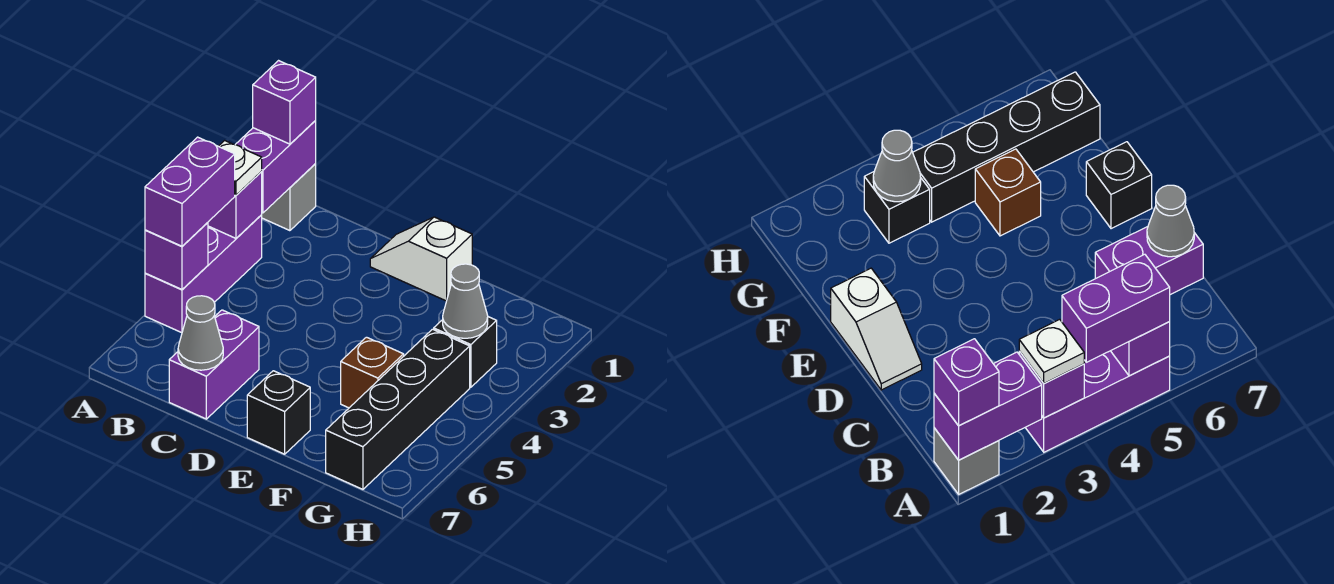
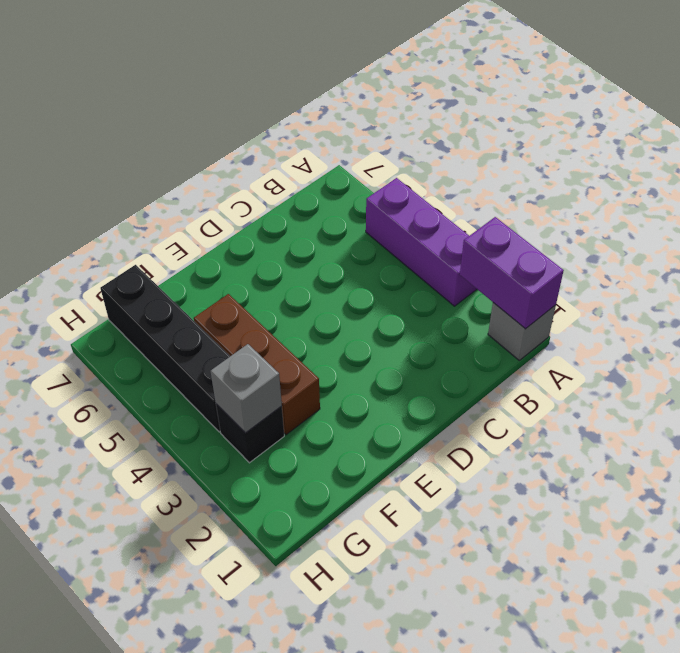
brown 1x3 brick [194,294,320,435] -> brown 1x1 brick [341,337,404,408]
grey 1x1 brick [211,344,282,433] -> grey 1x1 cone [443,264,488,338]
none -> purple 1x2 brick [169,310,259,419]
none -> white 1x2 slope [370,217,472,301]
none -> black 1x1 brick [247,371,310,454]

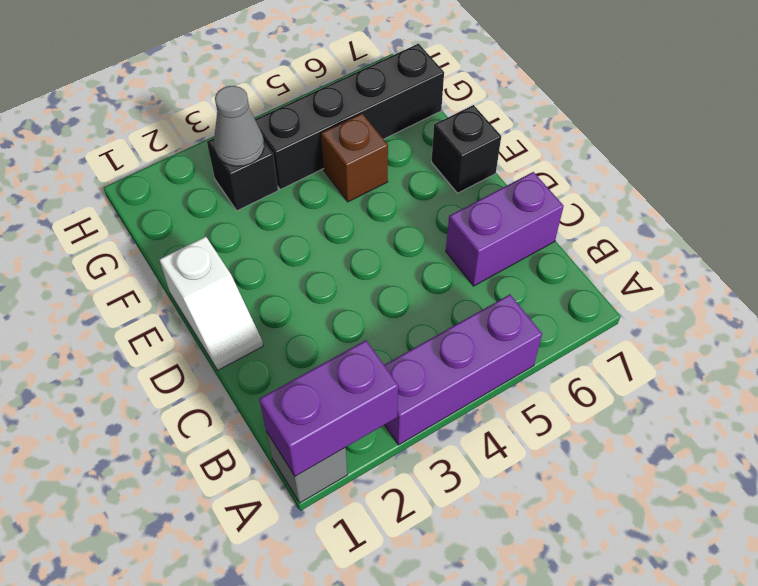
none -> purple 1x1 brick [208,172,262,238]
none -> purple 1x1 brick [145,223,208,289]
none -> grey 1x1 cone [178,296,223,370]

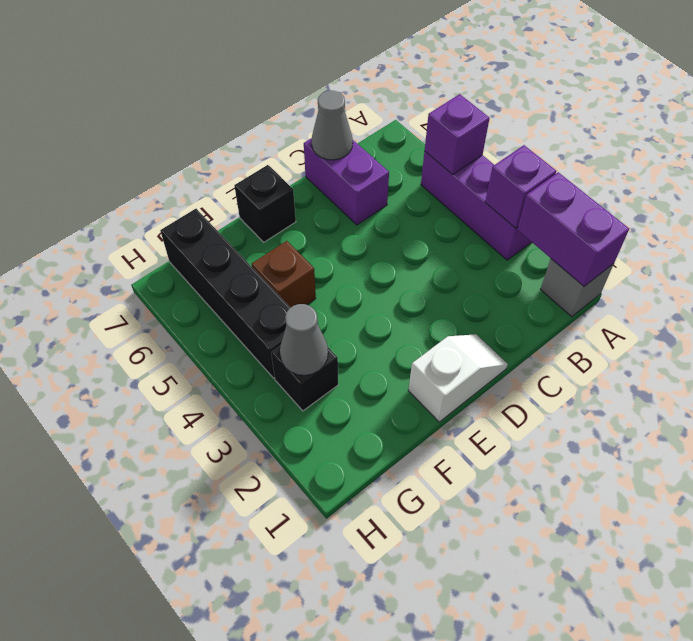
none -> purple 1x1 brick [253,61,316,144]
none -> white 1x1 plate [218,141,262,195]
none -> purple 1x2 brick [145,137,235,246]

